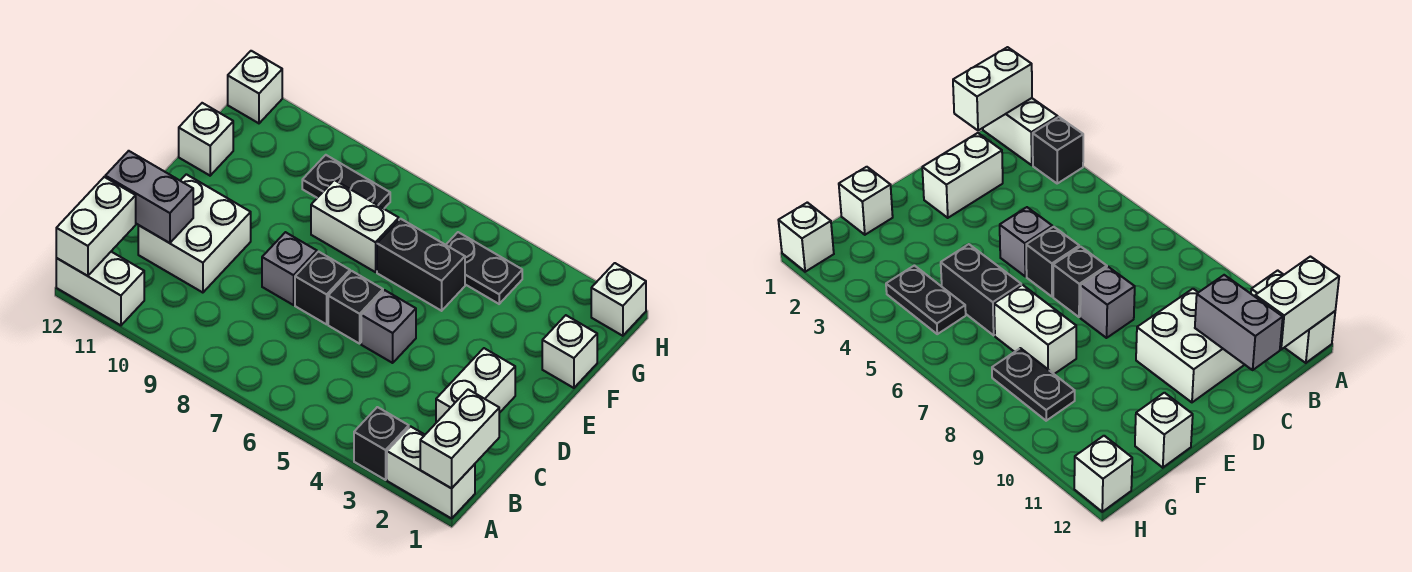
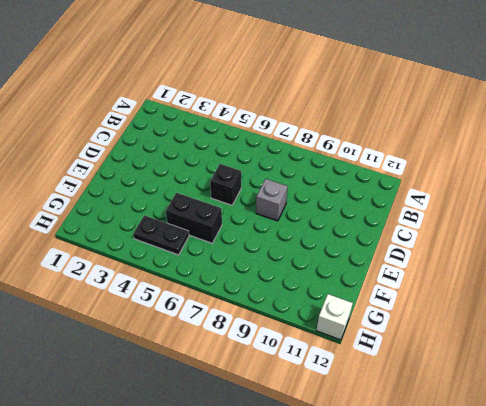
none -> white 1x2 brick [387,426,475,518]
none -> black 1x1 brick [354,407,409,480]
none -> white 1x2 brick [56,252,144,325]

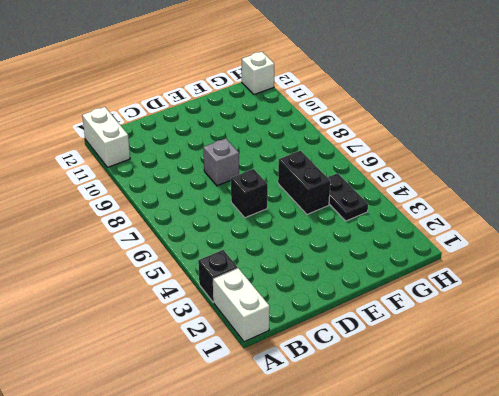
none -> white 1x2 brick [436,348,515,423]
none -> white 2x2 brick [138,174,251,293]
none -> grey 1x1 brick [361,290,416,363]

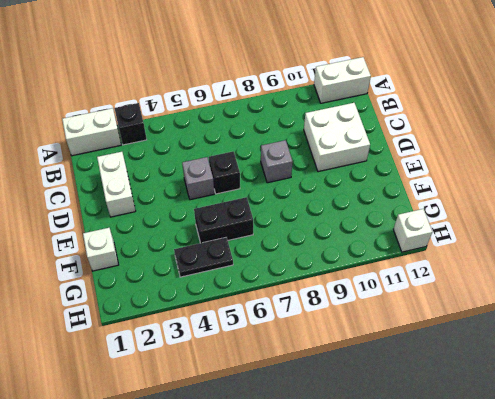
none -> black 1x1 brick [295,252,350,324]
none -> white 1x2 brick [311,180,399,272]
none -> white 1x1 brick [179,103,233,176]

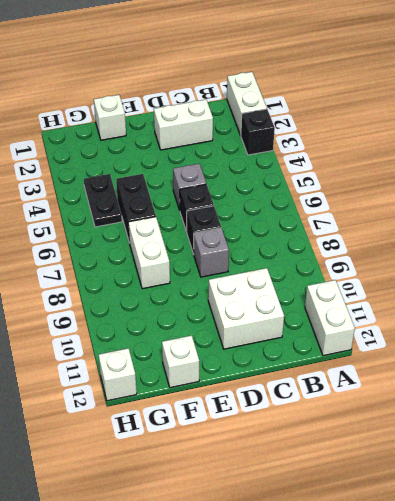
none -> black 1x2 plate [302,155,390,209]
none -> white 1x1 brick [591,263,646,336]
none -> white 1x2 brick [420,389,499,488]

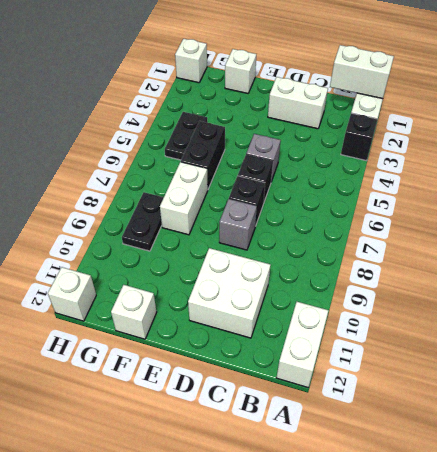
none -> white 1x2 brick [56,177,136,276]
none -> grey 1x2 brick [105,151,193,243]

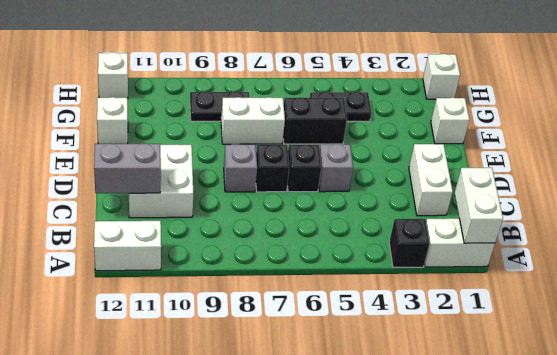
none -> white 1x2 brick [56,177,136,276]

